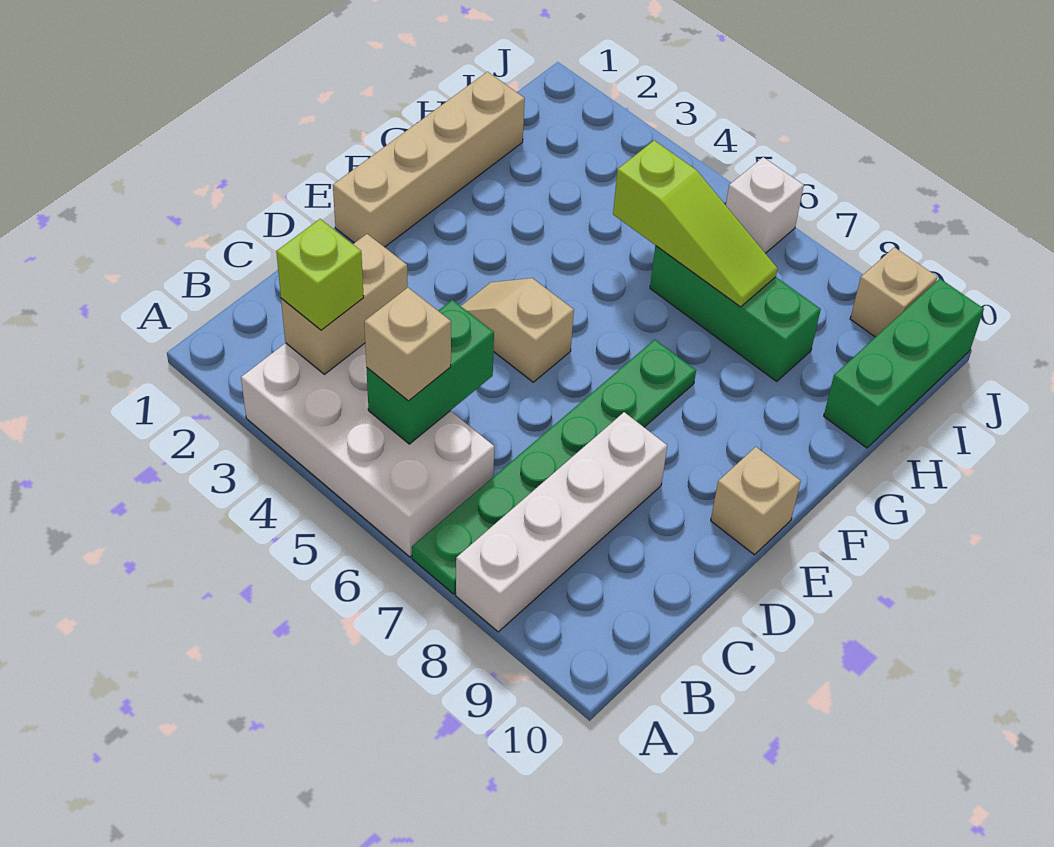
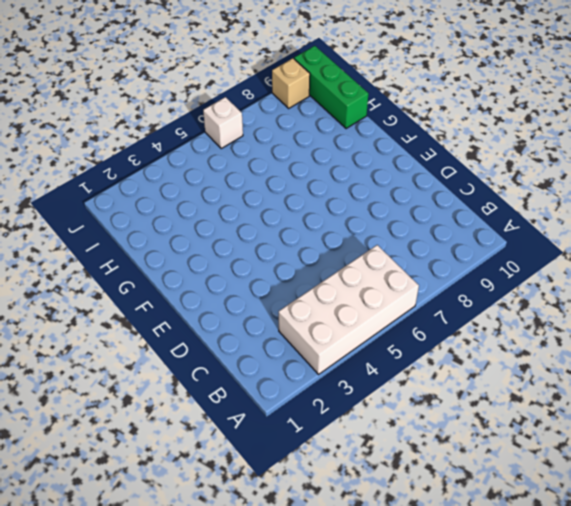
none -> green 1x6 plate [412,340,696,594]
none -> white 1x4 brick [456,412,667,632]
none -> tan 1x4 brick [333,72,525,247]

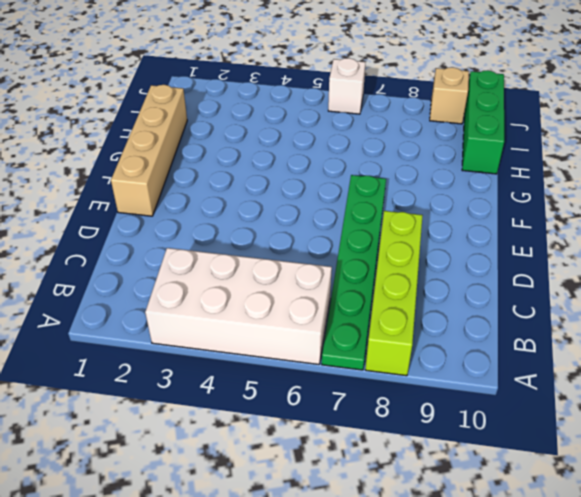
lime 1x4 brick [365,211,423,376] -> white 1x4 brick [456,412,667,632]
none -> tan 1x2 slope [461,278,574,382]
none -> tan 1x1 brick [711,447,801,555]
none -> green 1x3 brick [650,246,821,381]

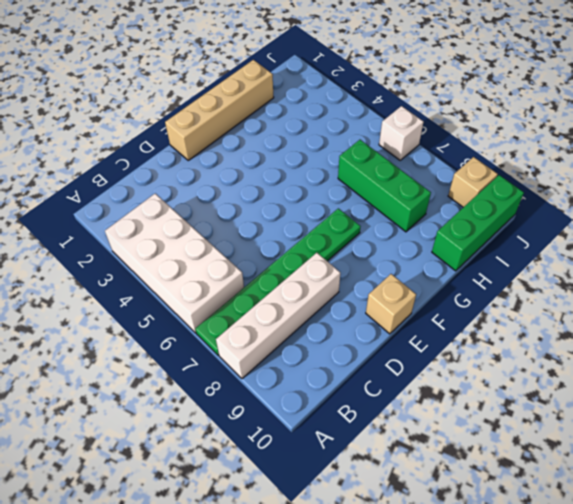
none -> tan 1x2 slope [461,278,574,382]
none -> tan 1x2 brick [281,234,408,374]
none -> green 1x2 brick [367,300,494,444]

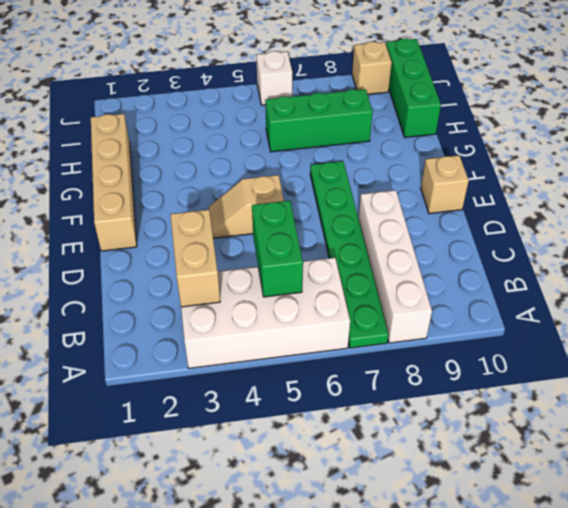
none -> lime 1x3 slope [613,141,778,307]
none -> lime 1x1 brick [276,219,364,330]
none -> tan 1x1 brick [364,288,451,401]

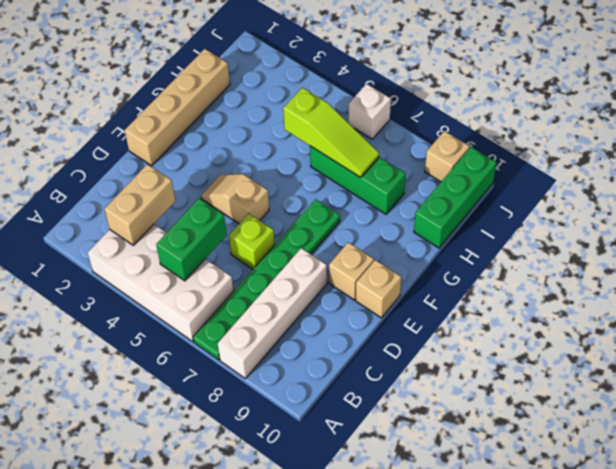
lime 1x1 brick [229,214,275,269] -> lime 1x1 brick moved to [276,219,364,330]
tan 1x1 brick [329,242,374,300] -> tan 1x1 brick moved to [364,288,451,401]

